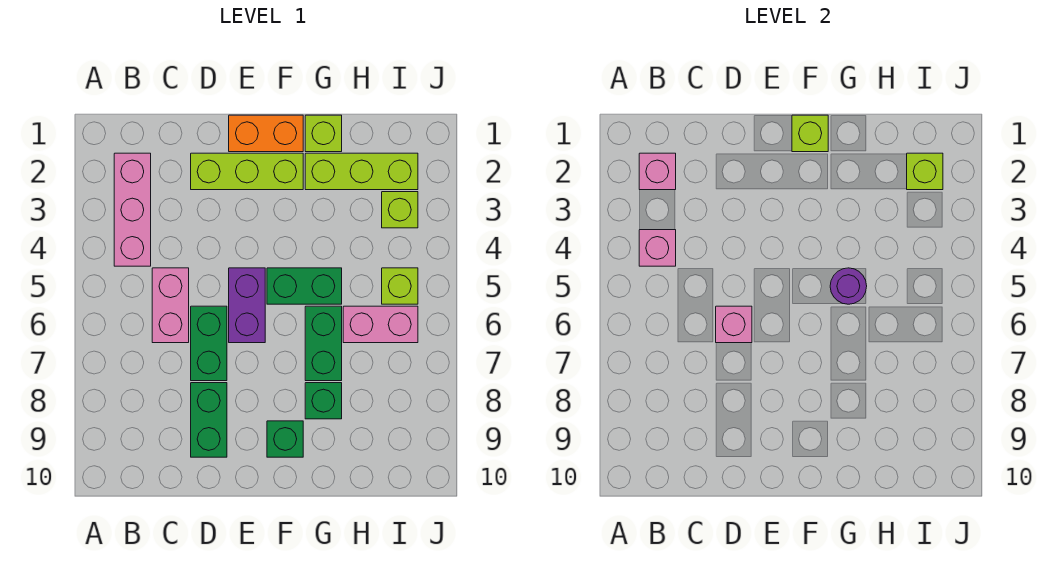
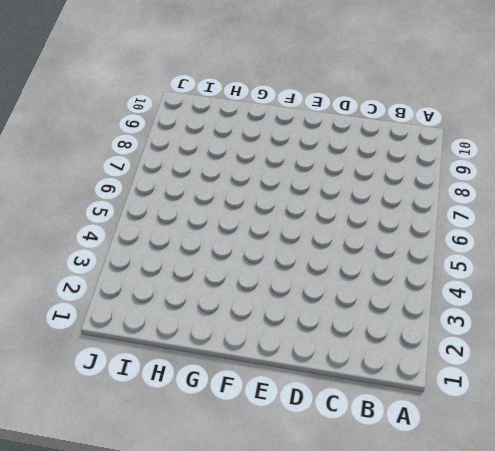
none -> pink 1x3 brick [114,153,151,266]
none -> pink 1x2 brick [152,268,189,343]
none -> lime 1x3 brick [191,153,303,190]

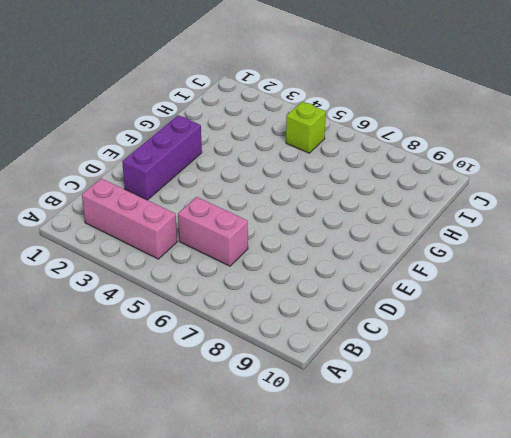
purple 1x3 brick [122,115,202,200] -> lime 1x3 brick [191,153,303,190]
none -> green 1x2 brick [191,306,227,381]
none -> green 1x2 brick [191,383,227,457]
none -> orange 1x2 brick [229,115,303,152]

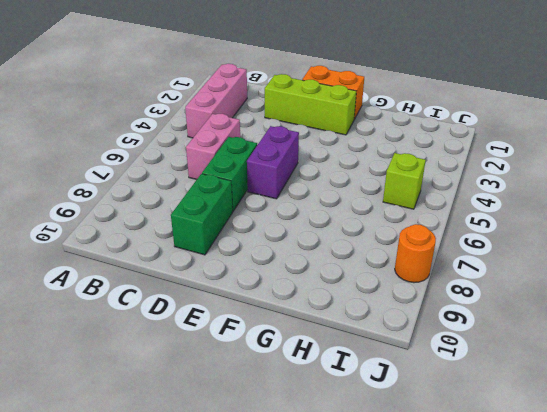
orange 1x1 round brick [395,224,436,283] -> none
none -> green 1x2 brick [267,268,342,304]
none -> green 1x1 brick [267,421,303,457]
none -> lime 1x1 brick [305,115,342,152]

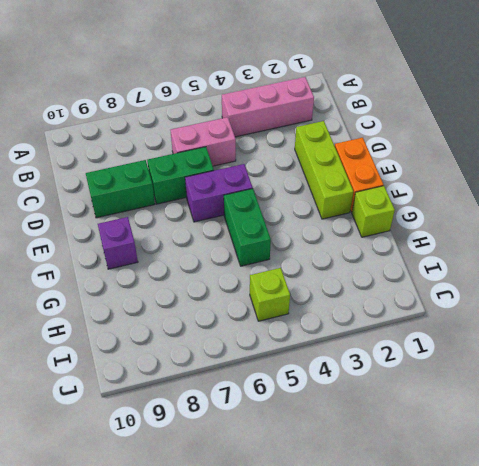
purple 1x1 brick [98,217,138,269] -> green 1x1 brick [267,421,303,457]
none -> lime 1x3 brick [305,153,418,190]
none -> green 1x2 brick [305,306,342,381]
none -> green 1x1 brick [305,383,342,419]

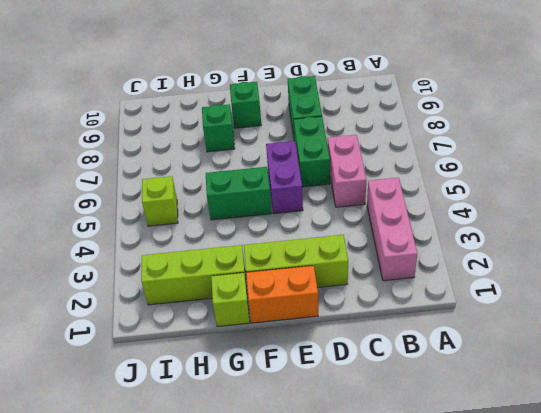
none -> green 1x2 brick [305,306,342,381]
none -> pink 1x2 brick [343,306,418,343]
none -> lime 1x1 brick [382,192,418,228]

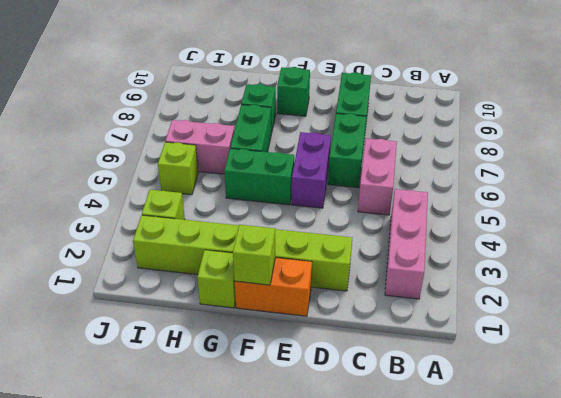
none -> pink 1x1 brick [639,153,676,190]
none -> pink 1x1 brick [639,230,676,266]
none -> pink 1x1 brick [716,306,752,343]

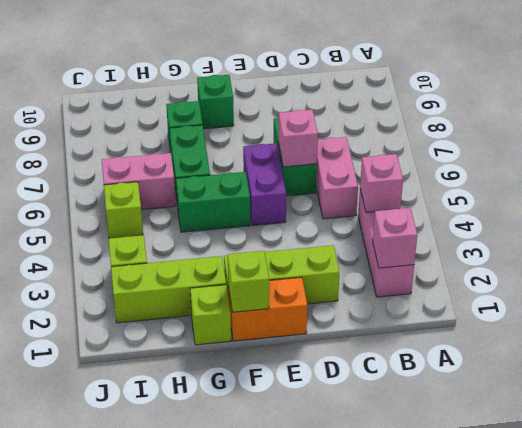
none -> green 1x2 brick [191,383,227,457]
none -> purple 1x1 round brick [830,268,867,304]
none -> lime 1x1 brick [907,153,943,190]

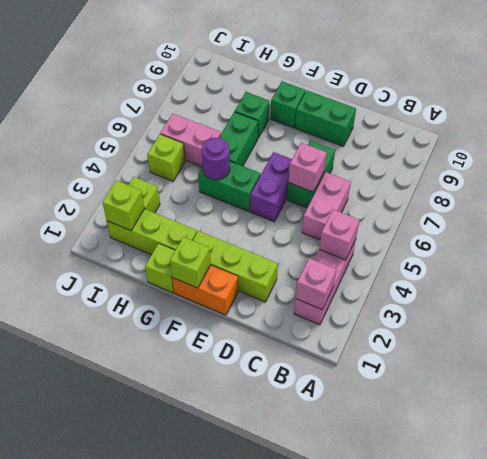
green 1x2 brick [295,91,356,146] -> green 1x2 brick turned to [191,383,227,457]

